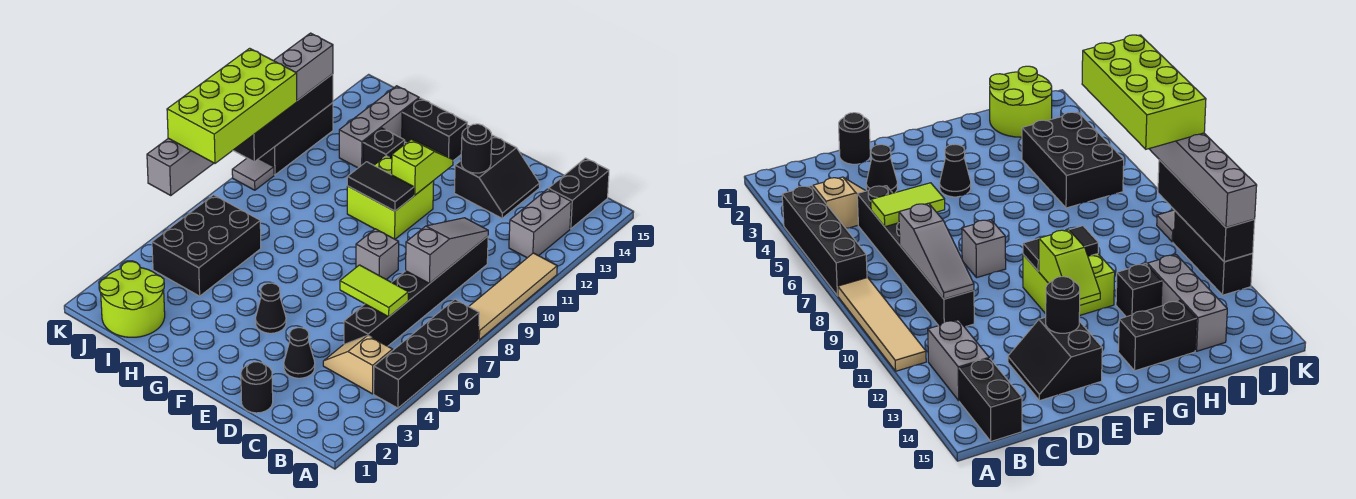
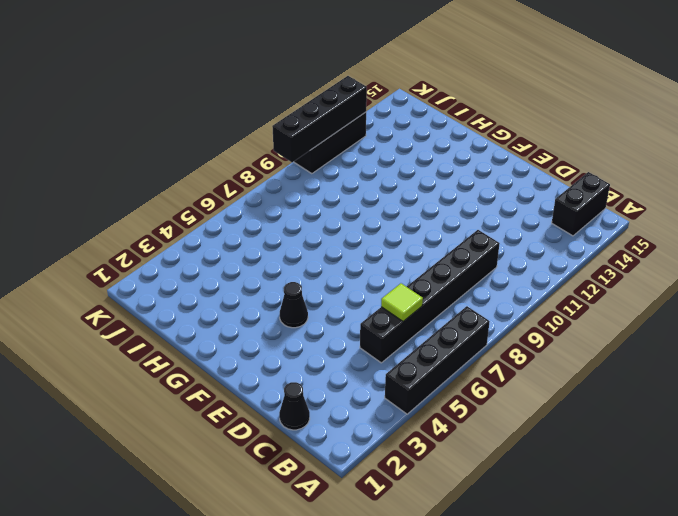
black 1x1 cone [279,382,310,430] -> black 1x1 cone moved to [284,328,315,378]
lime 1x1 tile [381,283,423,321] -> lime 1x2 tile [340,265,408,317]
none -> tan 1x4 tile [469,253,557,340]
none -> tan 1x2 slope [323,335,393,394]
none -> grey 1x2 brick [509,189,571,258]

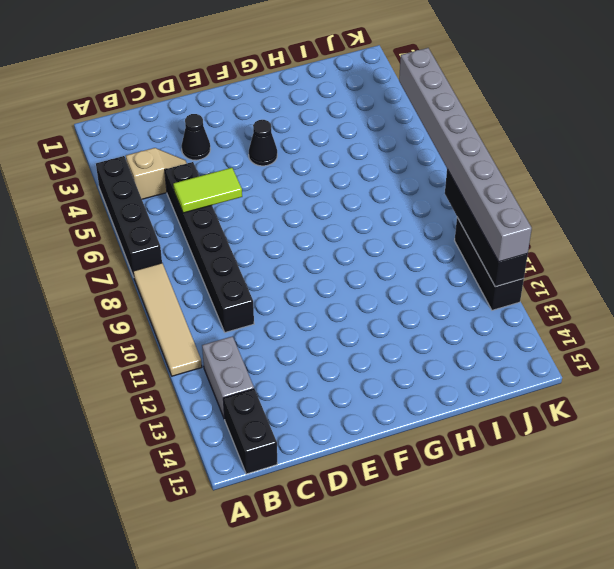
none -> black 1x1 round brick [241,362,273,413]
none -> black 2x2 slope [454,135,540,218]
none -> grey 1x1 brick [356,229,399,279]

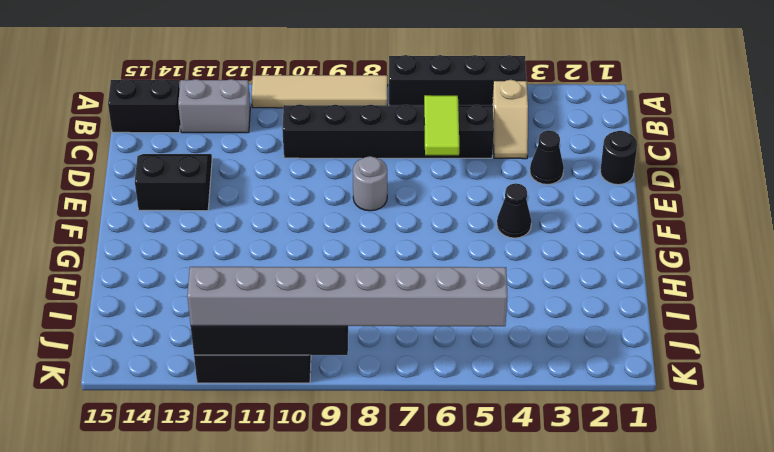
grey 1x1 round brick [353,156,387,211] -> grey 1x1 brick [356,229,399,279]
none -> lime 2x2 brick [347,156,434,239]
none -> black 1x2 brick [402,98,467,161]
none -> black 1x1 brick [363,128,405,165]

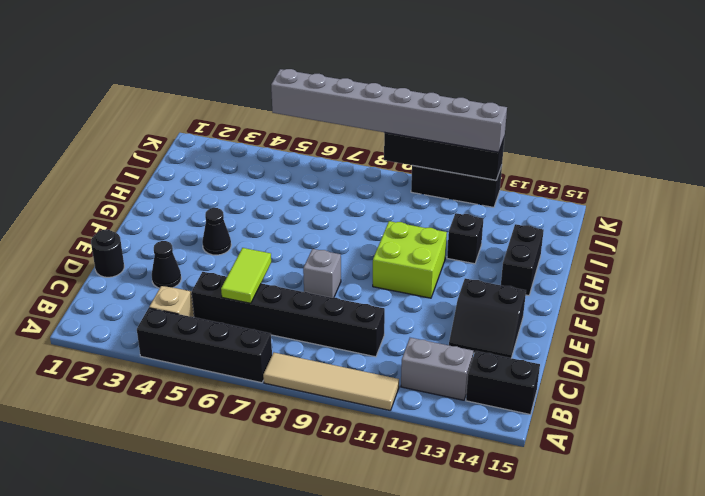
none -> lime 2x2 round brick [100,262,165,337]
none -> black 2x3 brick [152,195,261,296]
none -> grey 1x3 brick [339,86,419,168]

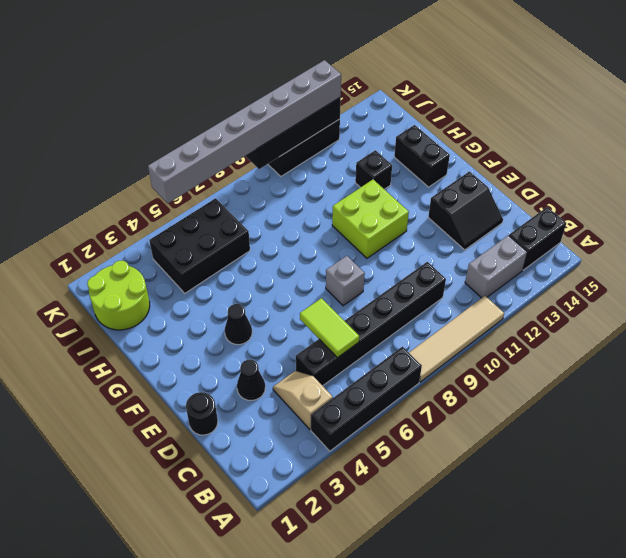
none -> grey 1x3 brick [339,86,419,168]
none -> grey 1x1 tile [232,158,274,190]
none -> grey 1x3 slope [406,218,488,284]

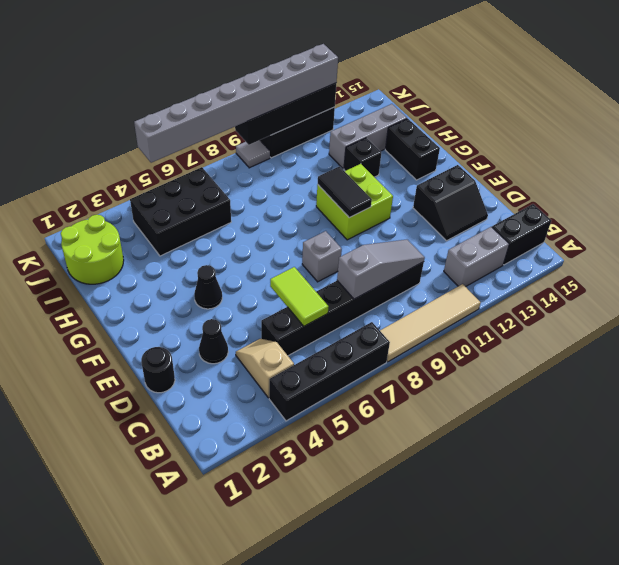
none -> black 1x1 round brick [461,124,492,173]
none -> lime 1x2 slope [392,139,453,195]
none -> lime 2x4 brick [167,48,297,163]

